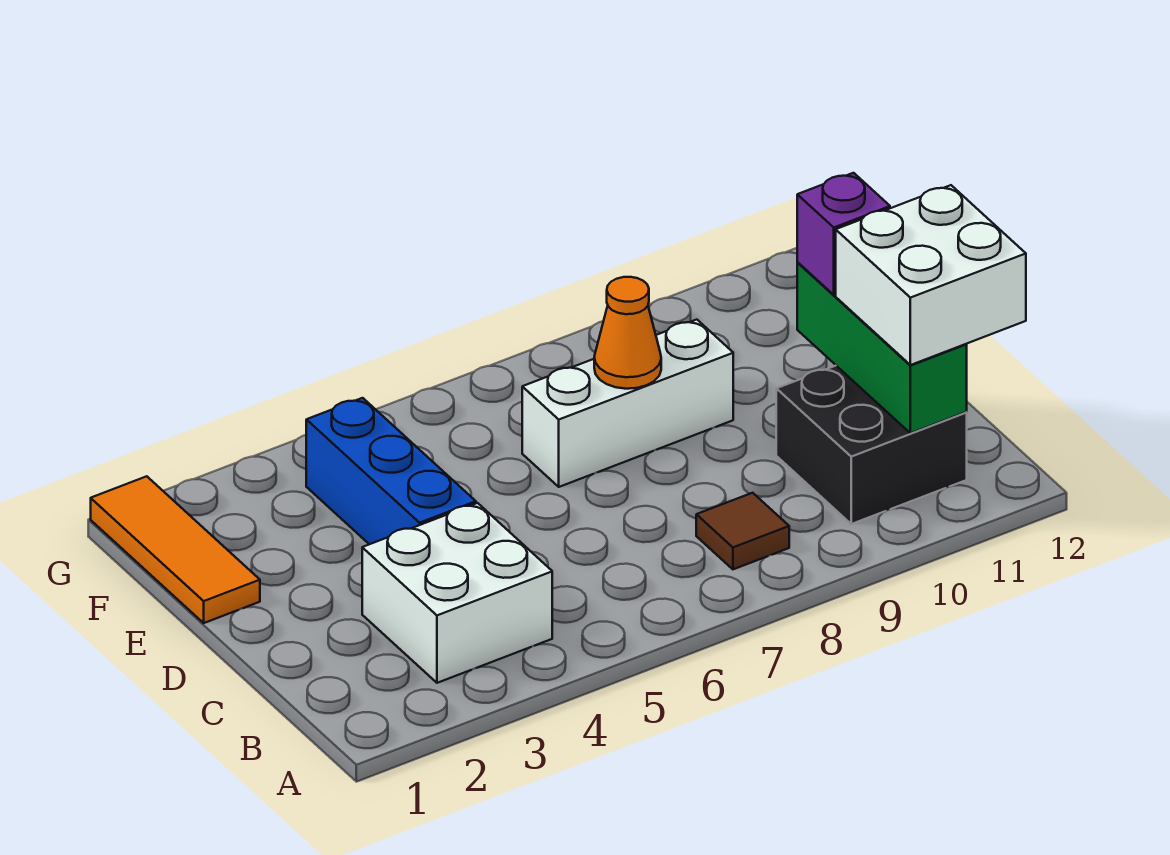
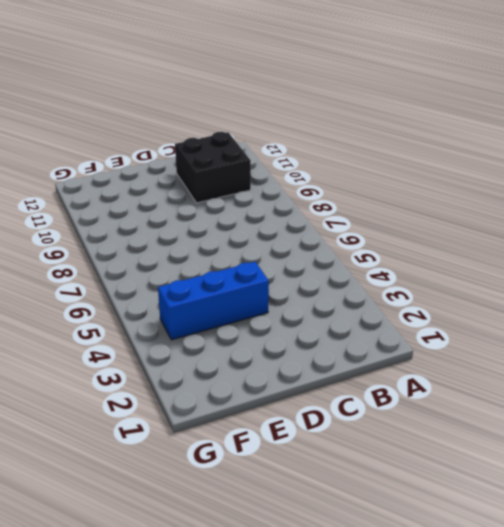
none -> white 2x2 brick [362,503,552,683]
none -> brown 1x1 tile [696,493,789,569]

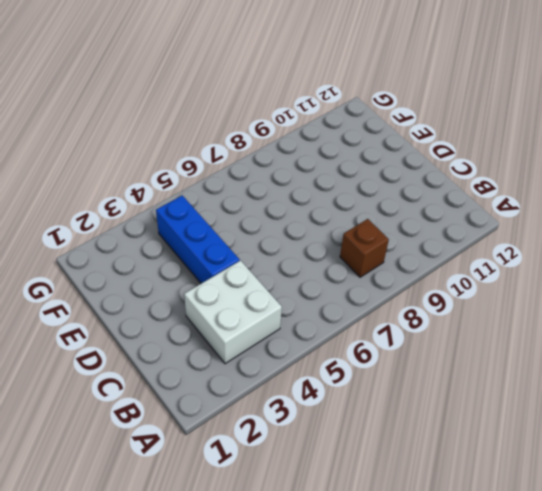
brown 1x1 brick [340,219,389,277] -> brown 1x1 tile [696,493,789,569]
none -> black 2x2 brick [776,366,967,524]
none -> orange 1x3 tile [91,476,260,623]

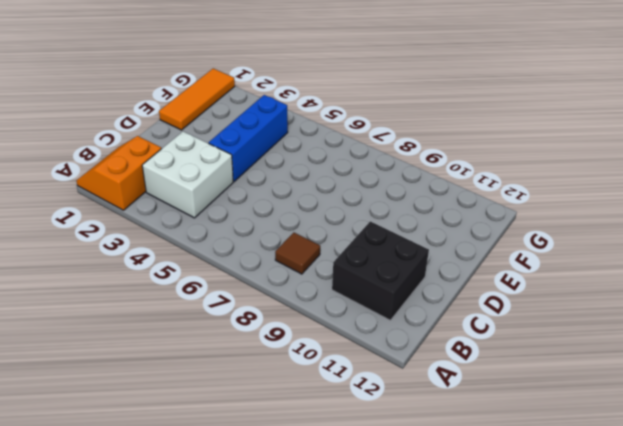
orange 2x2 slope [76,136,161,210] -> none
none -> white 1x3 brick [522,320,733,487]
none -> green 1x3 brick [797,263,967,433]

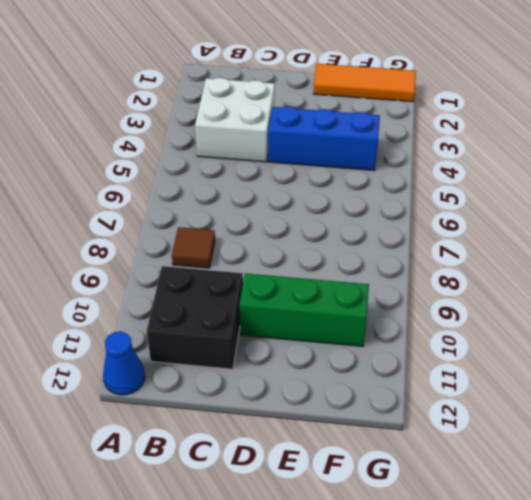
blue 1x1 cone [103,331,145,395] -> none
green 1x3 brick [240,273,369,346] -> green 1x3 brick moved to [797,263,967,433]
none -> white 1x3 brick [522,320,733,487]
none -> orange 1x1 cone [594,277,661,389]

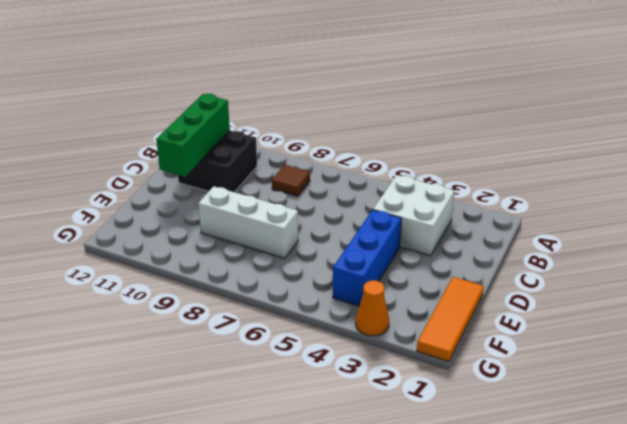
orange 1x1 cone [356,280,389,336] -> orange 1x1 cone moved to [594,277,661,389]
none -> white 2x2 brick [836,185,1026,365]
none -> purple 1x1 brick [797,173,890,295]

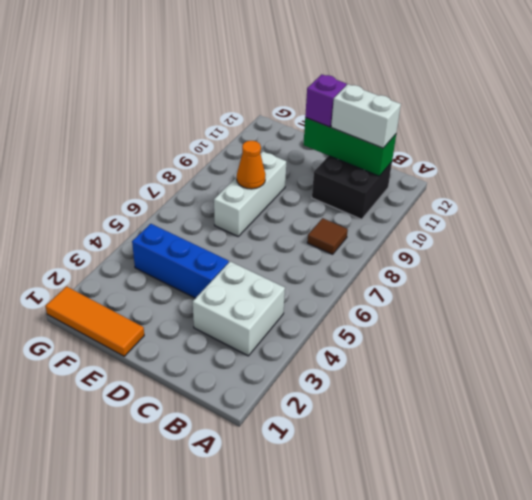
white 1x2 brick [331,84,401,148] -> white 2x2 brick [836,185,1026,365]

